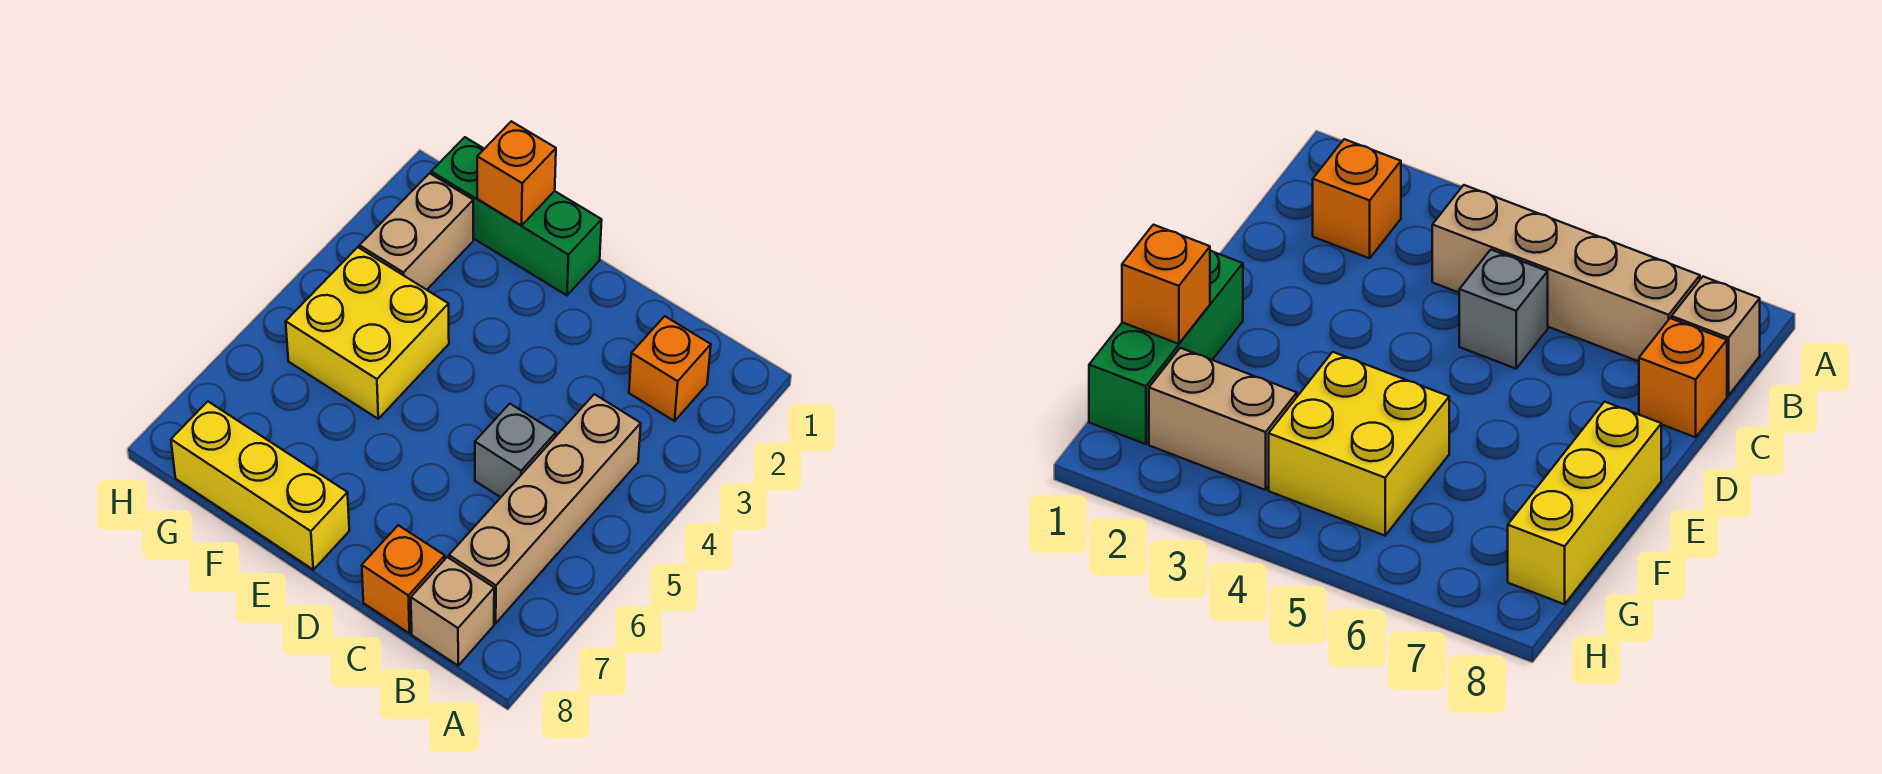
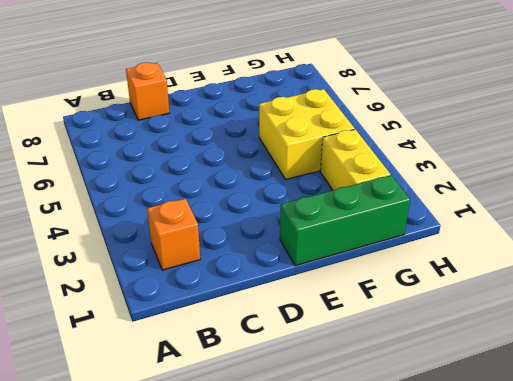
yellow 1x2 brick [320,129,390,190] -> tan 1x2 brick [359,173,473,290]
none -> tan 1x4 brick [449,394,641,623]
none -> tan 1x1 brick [411,557,494,666]

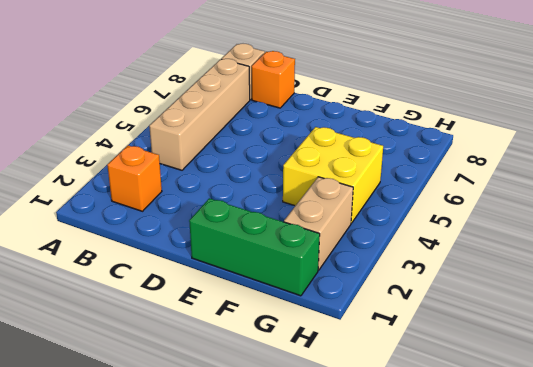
none -> grey 1x1 brick [475,404,556,497]
none -> yellow 1x3 brick [171,402,349,570]

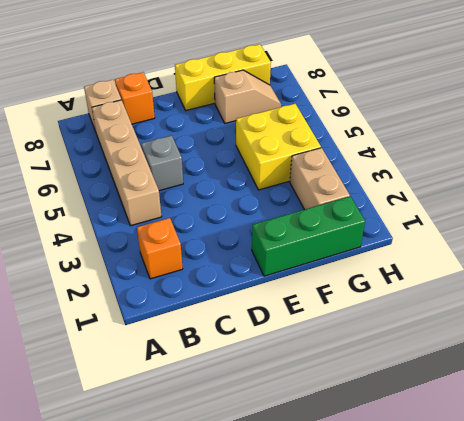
tan 1x2 slope [214,70,281,123] -> none
none -> orange 1x1 brick [477,121,556,226]

